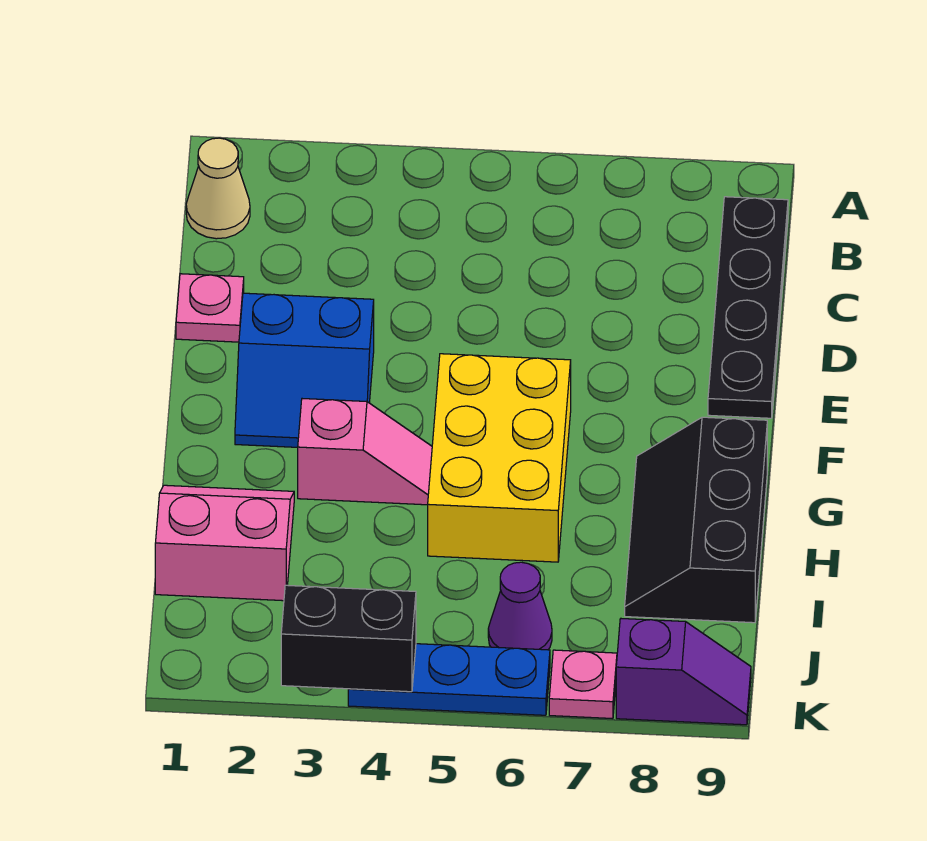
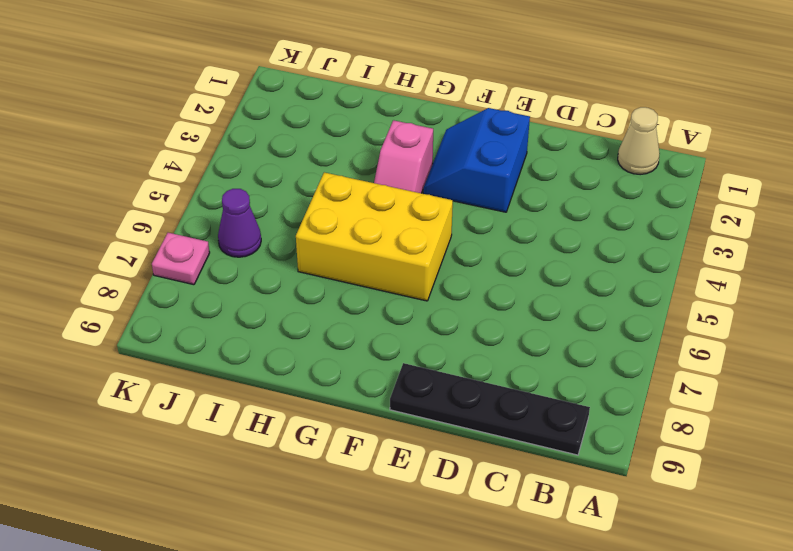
none -> pink 1x1 plate [176,274,244,342]
none -> black 2x3 slope [625,417,767,623]
none -> pink 2x2 slope [155,485,294,601]

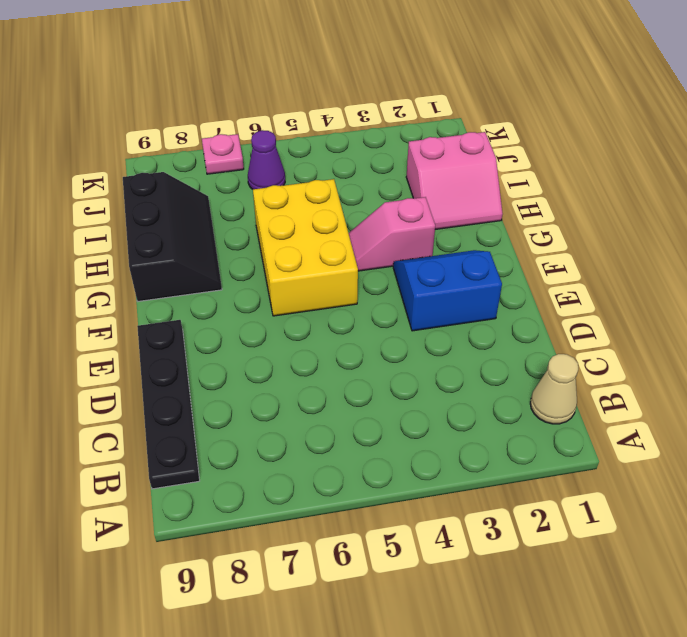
none -> pink 1x1 plate [176,274,244,342]
none -> blue 1x3 plate [348,644,550,715]
none -> purple 1x2 slope [616,619,751,725]

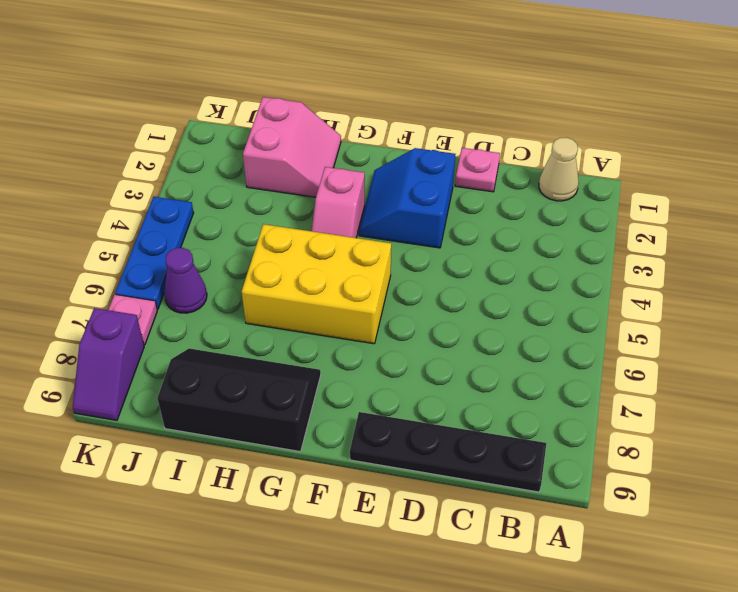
none -> black 1x2 brick [281,585,416,692]

